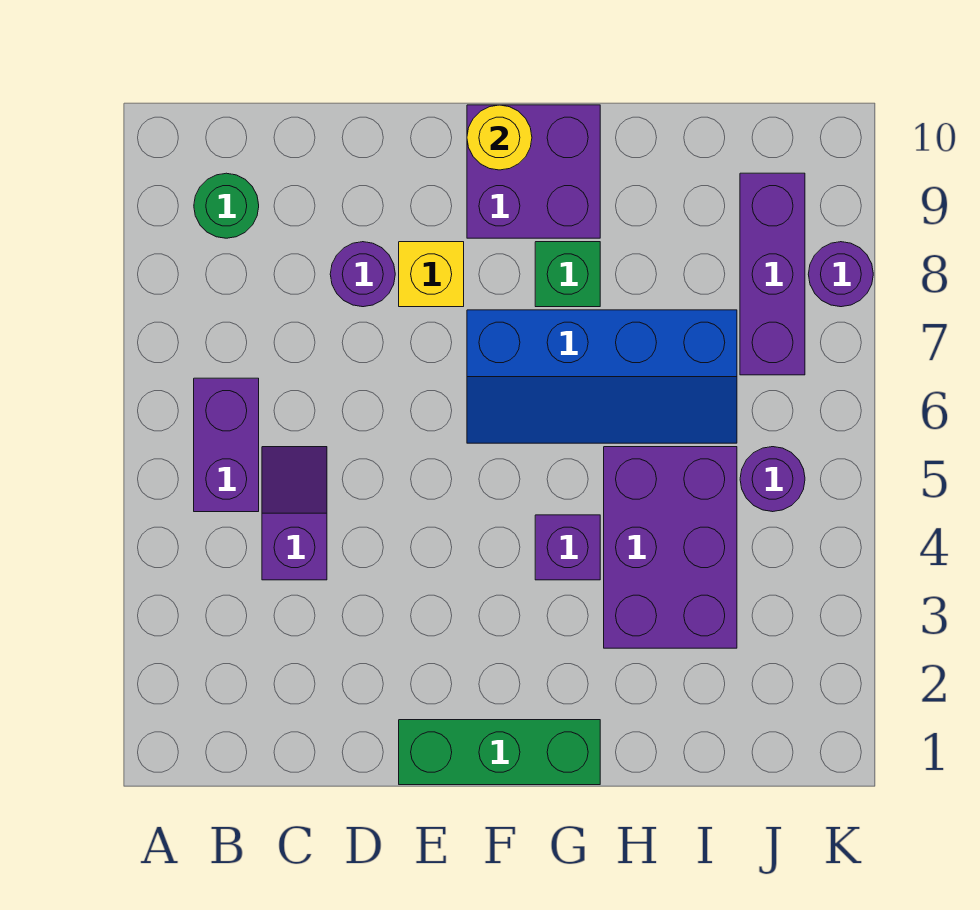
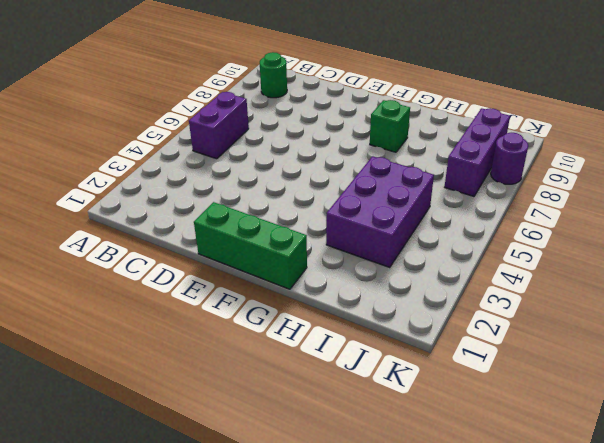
none -> purple 1x2 slope [262,447,327,580]
none -> purple 1x1 round brick [330,242,395,307]
none -> yellow 1x1 brick [399,242,464,307]

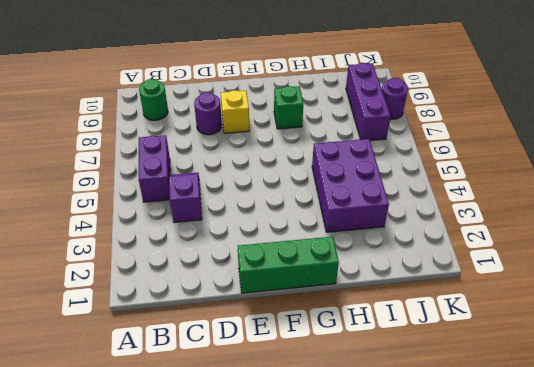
none -> blue 2x4 slope [467,310,737,443]
none -> purple 2x2 brick [467,105,600,238]
none -> purple 1x1 brick [535,515,600,580]

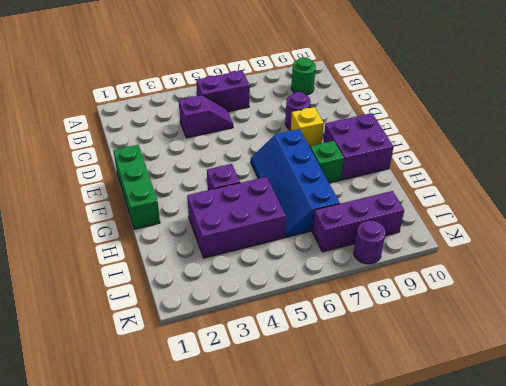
none -> purple 1x1 round brick [740,447,805,512]
none -> yellow 1x1 round brick [467,105,532,170]

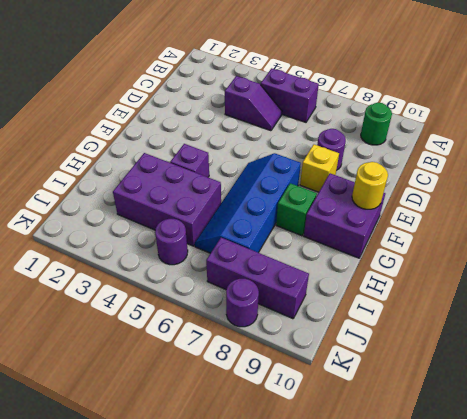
none -> green 1x3 brick [399,720,600,785]

